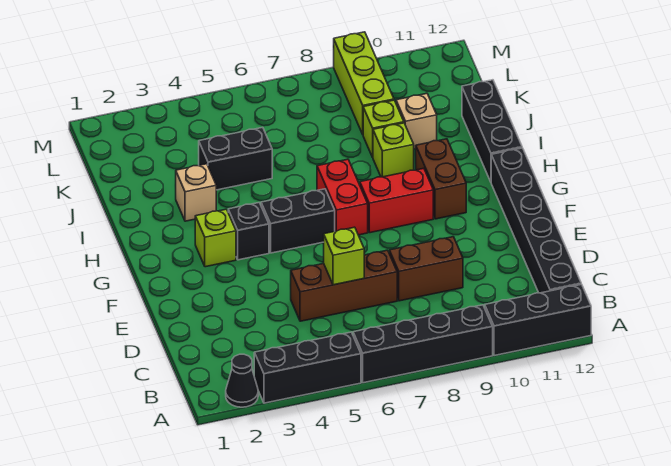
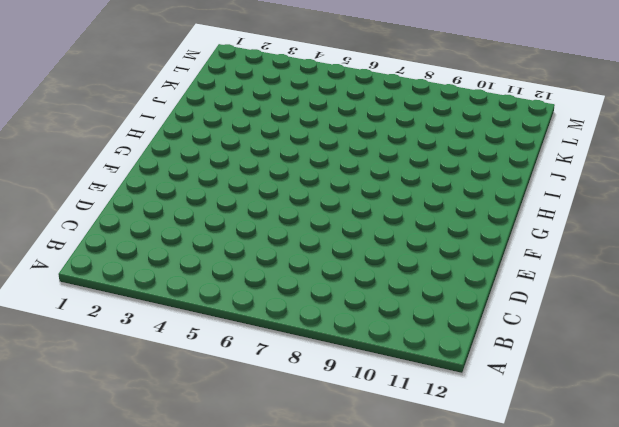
none -> black 1x1 cone [226,354,258,407]
none -> black 1x3 brick [254,332,361,403]
none -> black 1x4 brick [353,305,493,383]

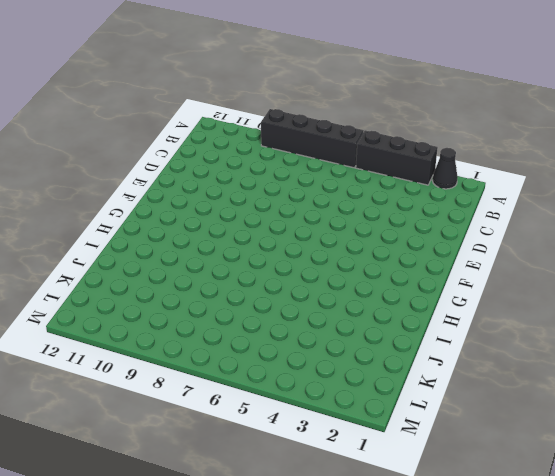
none -> black 1x3 brick [485,284,591,356]
none -> black 1x6 brick [491,148,581,293]
none -> brown 1x3 brick [291,250,397,321]

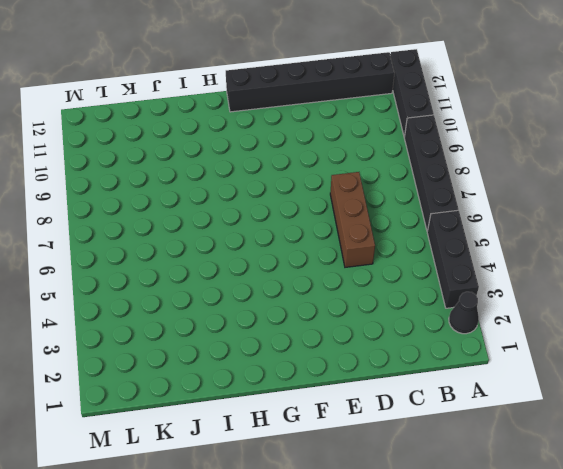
none -> brown 1x2 brick [389,237,463,301]
none -> lime 1x1 brick [195,209,236,267]
none -> black 1x1 brick [228,203,269,260]

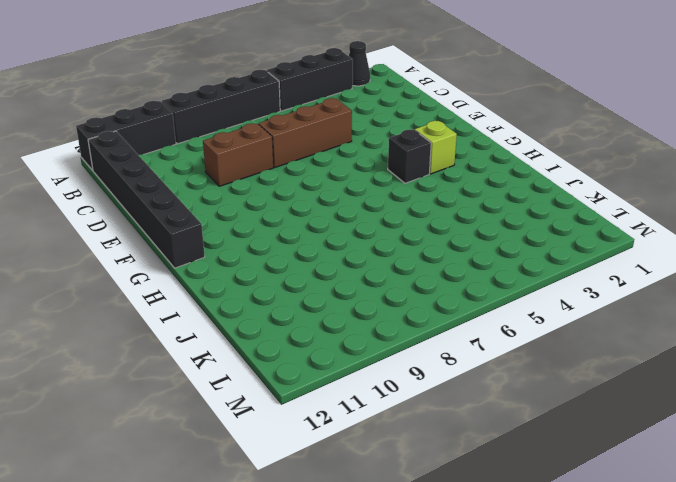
none -> black 1x2 brick [261,189,335,253]
none -> red 1x2 brick [317,159,368,235]
none -> red 1x2 brick [360,168,433,233]

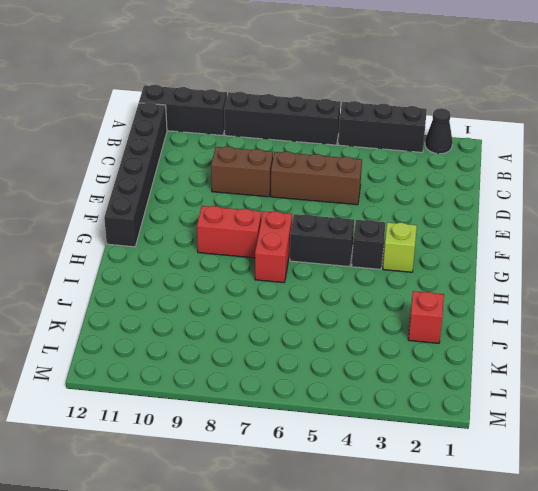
red 1x1 brick [408,291,444,343] -> none
none -> brown 1x2 brick [416,139,466,219]
none -> black 1x3 brick [462,80,522,182]
none -> tan 1x1 brick [176,164,216,221]

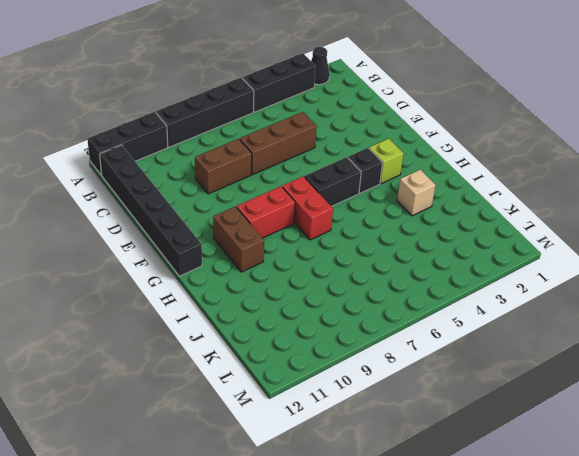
none -> black 1x3 brick [462,80,522,182]
none -> lime 1x1 brick [373,123,414,177]
none -> black 1x2 brick [199,127,272,190]

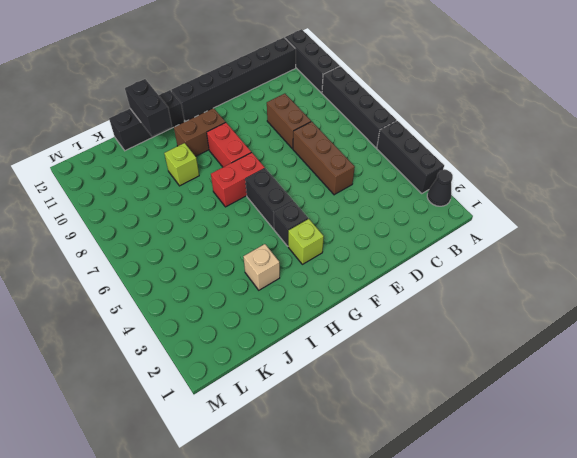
black 1x2 brick [125,79,172,136] -> black 1x2 brick moved to [199,127,272,190]
none -> lime 1x1 brick [363,100,404,157]
none -> tan 1x1 brick [396,93,437,149]
none -> lime 1x3 brick [334,32,394,134]

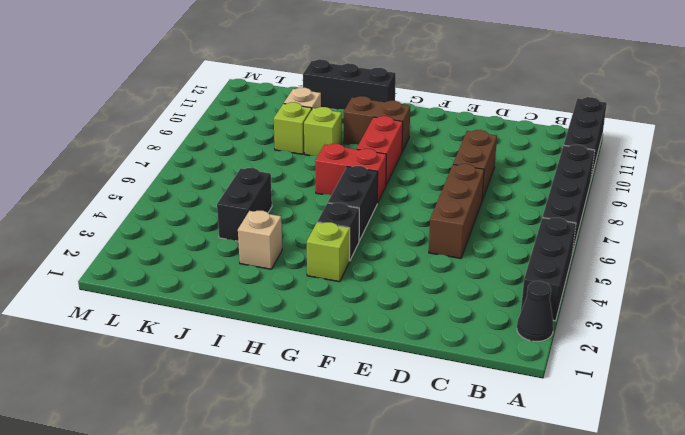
none -> black 1x6 brick [491,148,581,293]
none -> lime 1x3 brick [334,32,394,134]
none -> lime 1x1 brick [324,227,364,285]

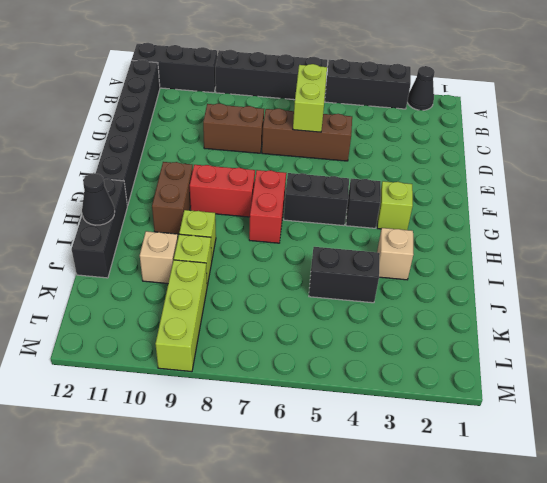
lime 1x2 brick [293,64,327,132] -> lime 1x1 brick [324,227,364,285]
black 1x1 cone [82,173,115,225] -> none

